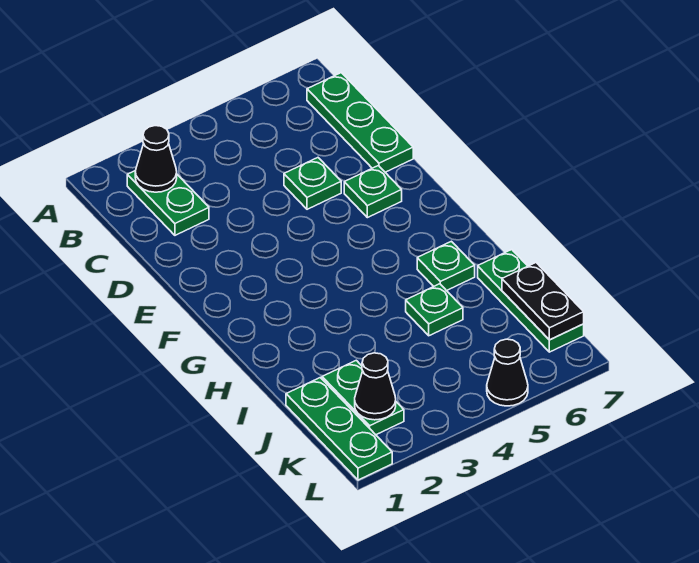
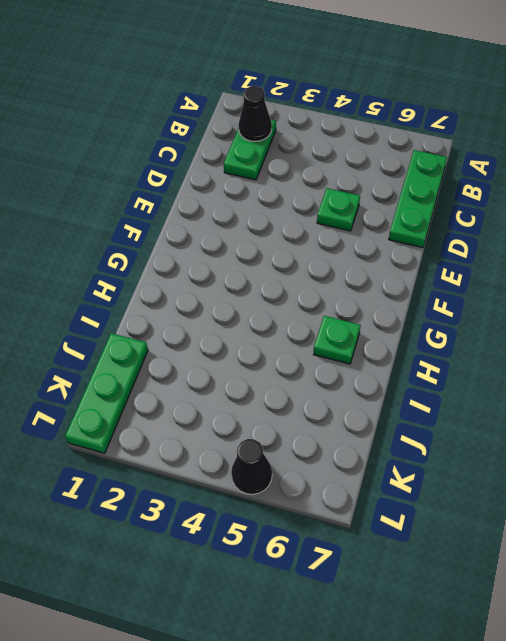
none -> green 1x1 plate [344,166,402,218]
none -> green 1x1 plate [406,284,463,336]
none -> green 1x3 plate [478,250,584,352]

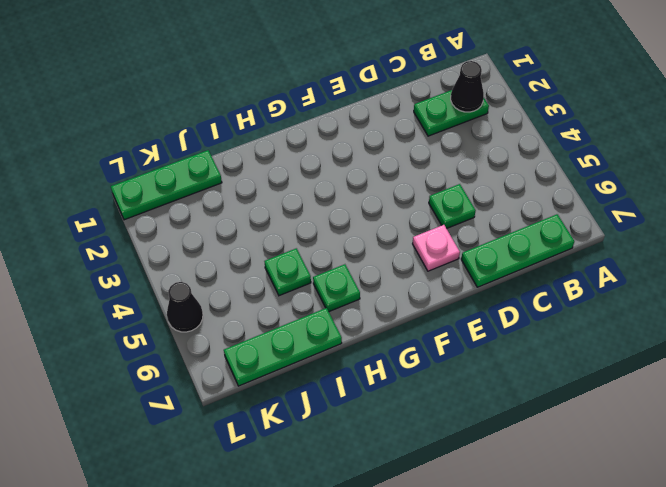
pink 1x1 plate [413,225,460,271] -> green 1x1 plate [344,166,402,218]
none -> green 1x2 plate [322,360,404,435]
none -> black 1x2 plate [502,263,584,340]
none -> black 1x1 cone [355,353,396,420]

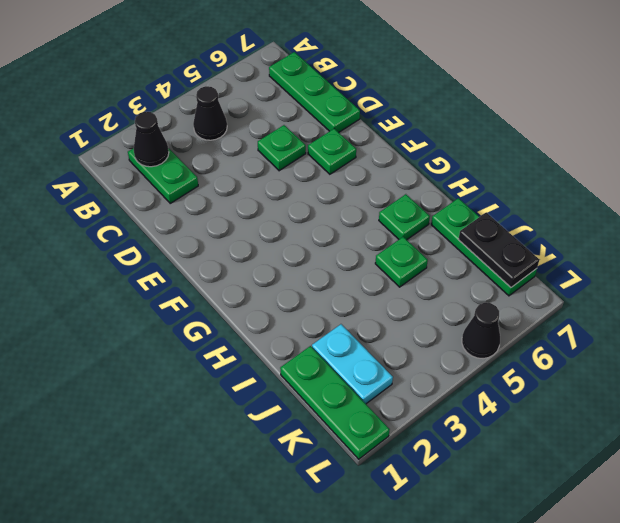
black 1x1 cone [193,86,227,140] -> black 1x1 cone moved to [355,353,396,420]
cyan 1x2 plate [312,324,393,404] -> green 1x2 plate [322,360,404,435]

